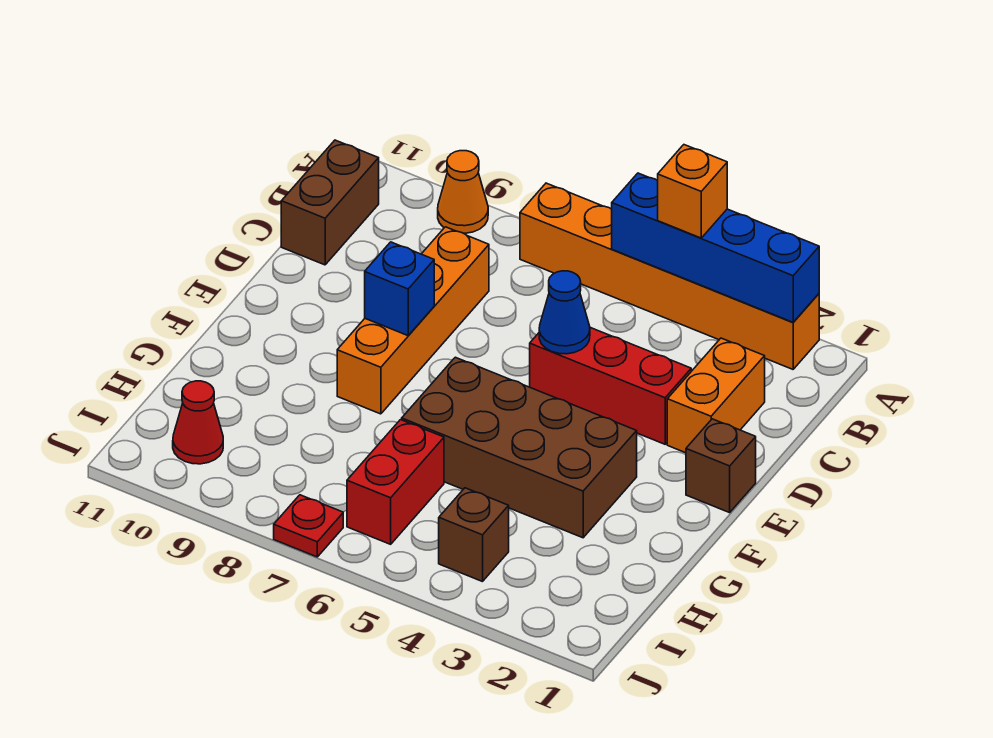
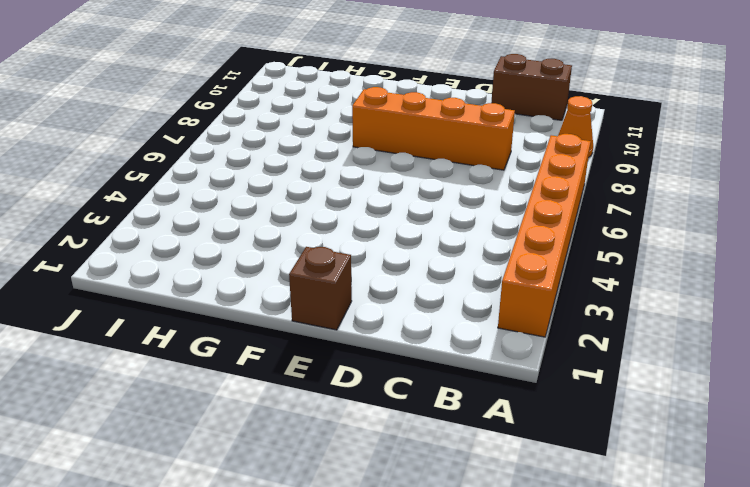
none -> orange 1x2 brick [667,338,765,453]
none -> red 1x3 brick [530,328,691,444]
none -> brown 2x4 brick [402,357,637,538]

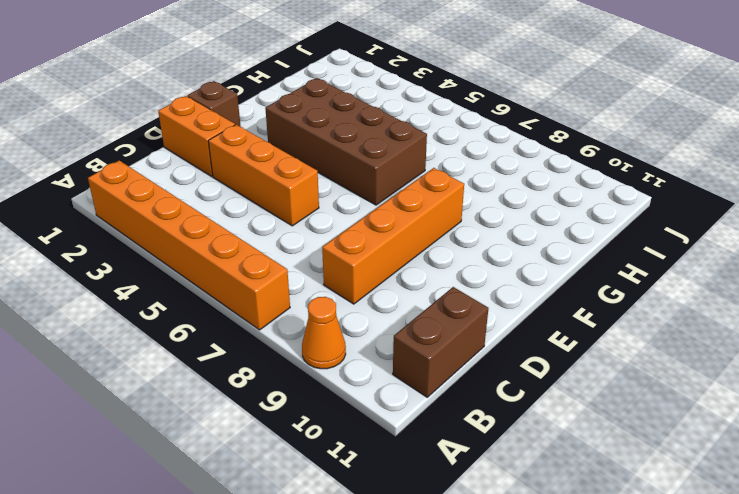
orange 1x2 brick [158,96,235,176] -> orange 1x2 brick turned to [667,338,765,453]
orange 1x3 brick [208,125,319,226] -> red 1x3 brick [530,328,691,444]
none -> red 1x2 brick [347,420,444,544]
none -> brown 1x1 brick [439,488,509,582]
none -> red 1x1 cone [173,381,223,464]

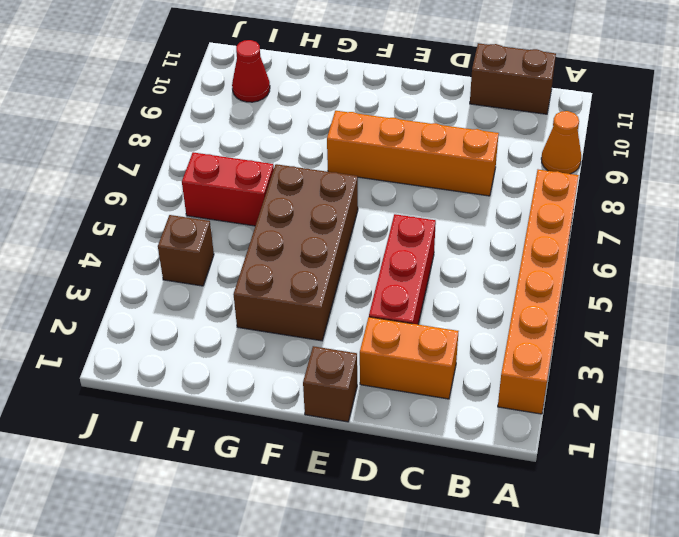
none -> red 1x1 plate [274,495,343,557]
none -> blue 1x4 brick [612,173,819,322]
none -> blue 1x1 cone [539,271,590,354]

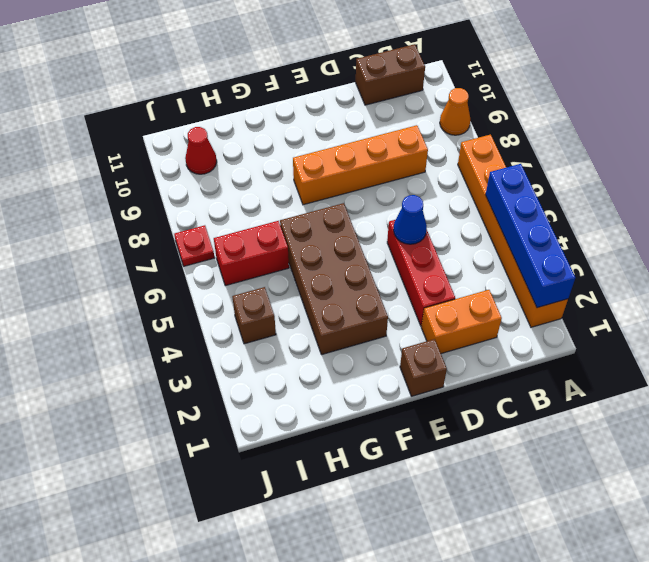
none -> blue 1x1 brick [365,242,434,336]
none -> orange 1x1 brick [658,145,727,238]

